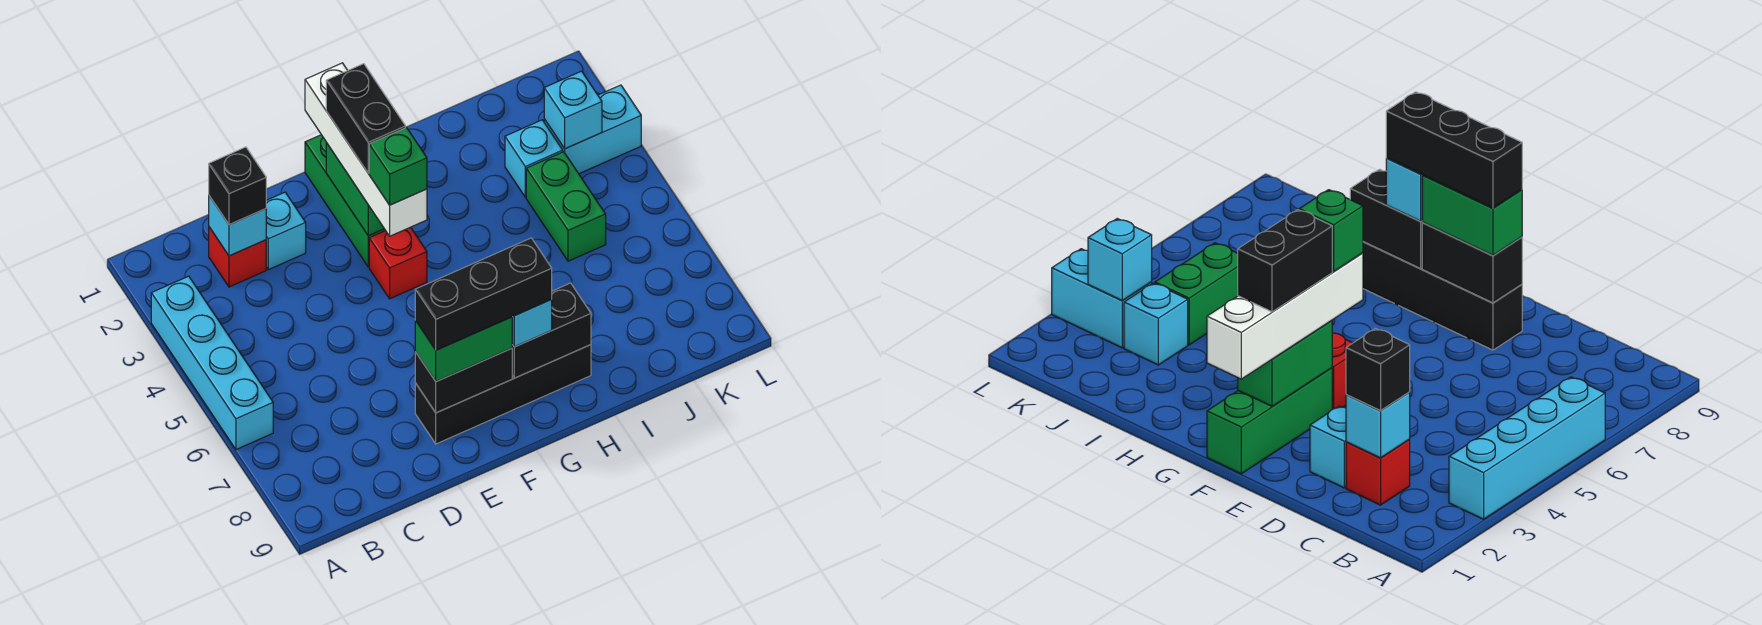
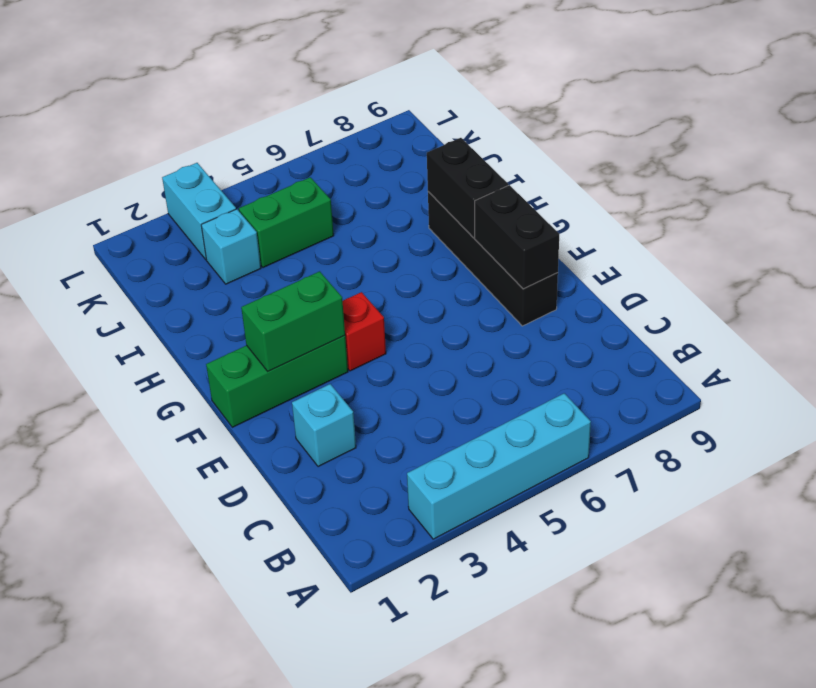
none -> red 1x1 brick [209,227,266,287]
none -> cyan 1x1 brick [209,196,266,256]
none -> cyan 1x1 brick [544,71,602,149]

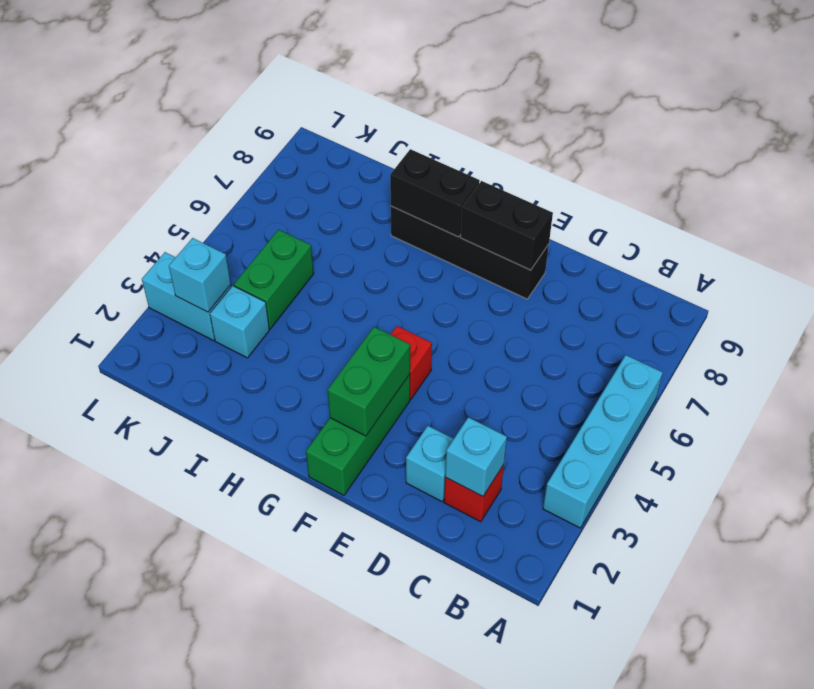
none -> black 1x1 brick [209,147,266,225]
none -> green 1x2 brick [415,317,512,382]
none -> white 1x4 brick [305,63,427,236]

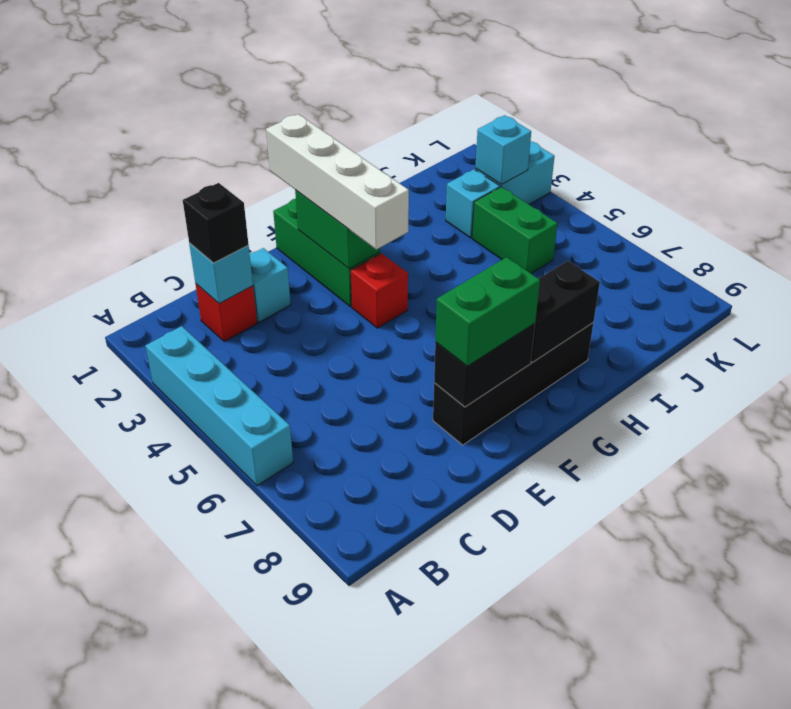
none -> cyan 1x1 brick [512,300,552,347]
none -> black 1x3 brick [415,238,552,350]
none -> black 1x2 brick [326,64,406,173]

